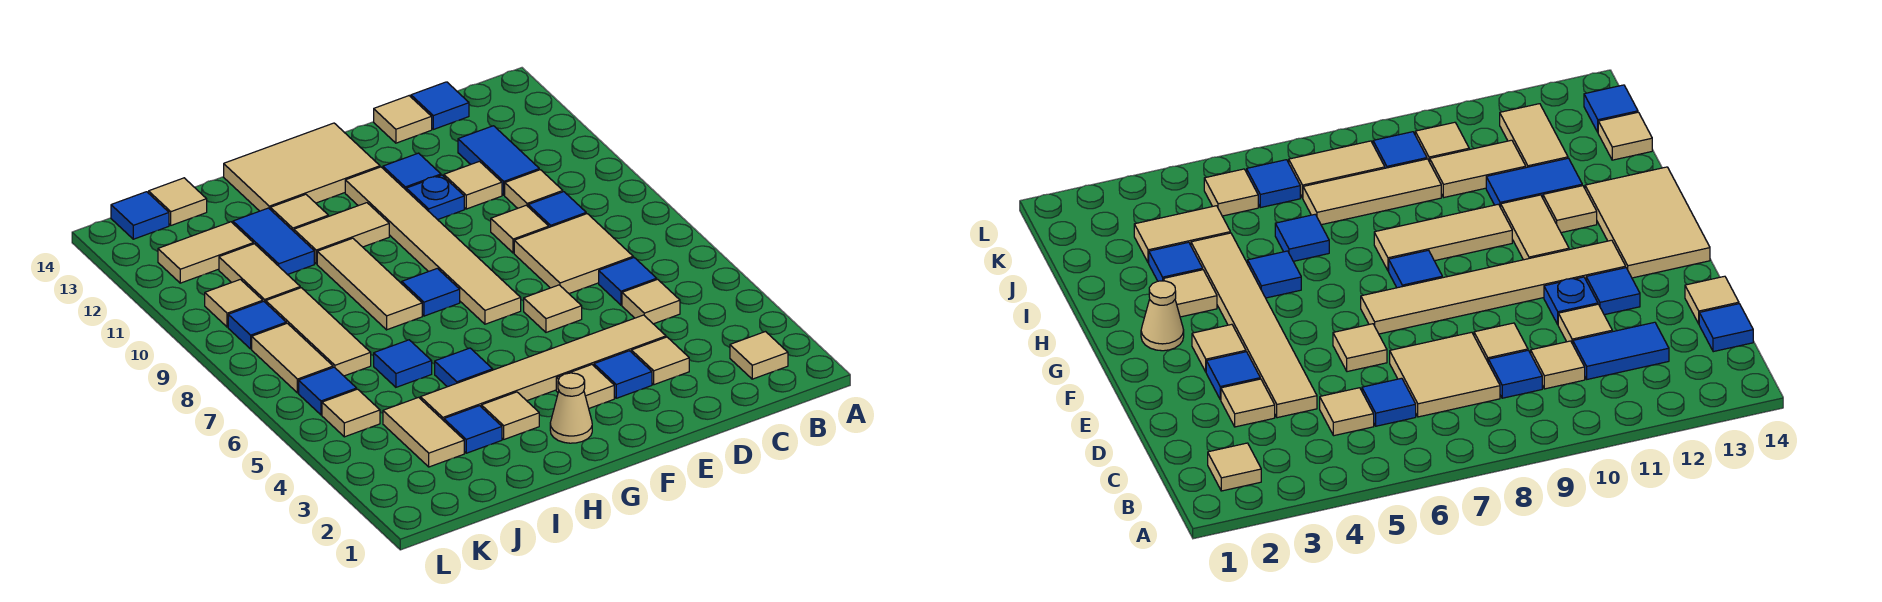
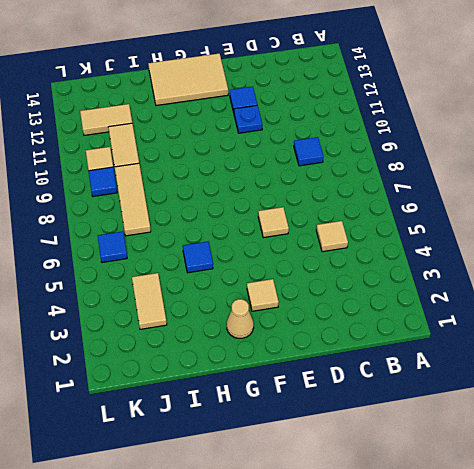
none -> tan 1x1 tile [730,332,788,379]
none -> blue 1x1 tile [599,258,657,305]
none -> tan 2x2 tile [514,214,633,294]
none -> tan 1x1 tile [505,170,563,208]

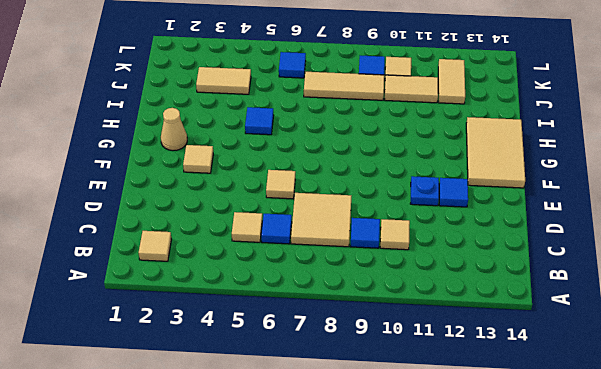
none -> blue 1x2 tile [458,126,539,195]
none -> blue 1x1 tile [411,82,469,129]
none -> tan 1x1 tile [631,337,689,385]
none -> tan 1x6 tile [420,315,666,421]

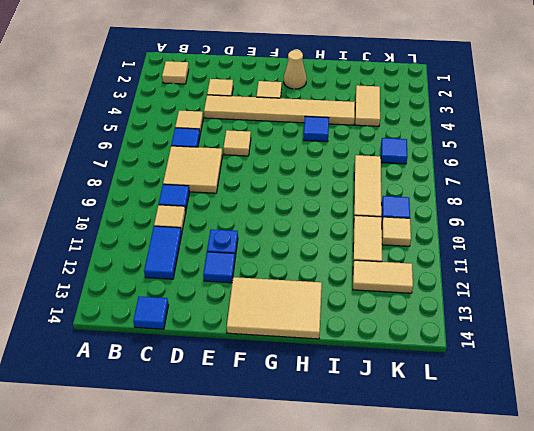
none -> tan 1x1 tile [491,205,549,253]
none -> tan 1x1 tile [444,161,502,209]
none -> tan 1x1 tile [374,96,432,143]
none -> blue 1x1 tile [594,351,652,398]

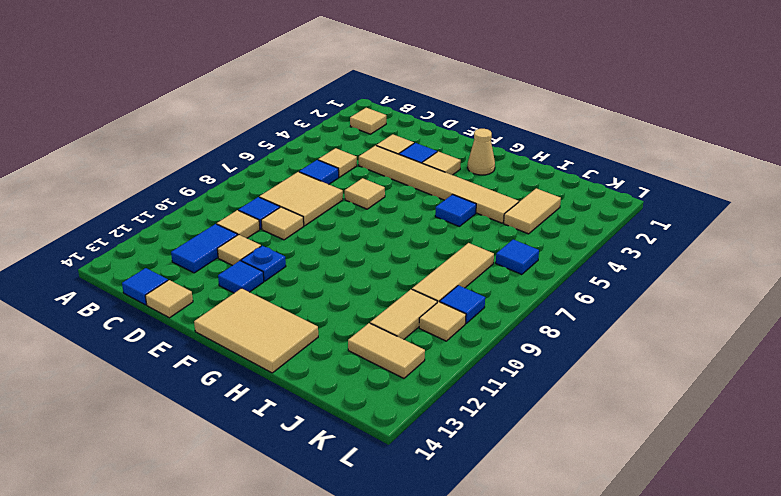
none -> tan 1x6 tile [345,167,521,324]
none -> blue 1x1 tile [402,268,460,316]
none -> tan 1x2 tile [294,203,389,264]
none -> tan 1x1 tile [481,392,539,439]

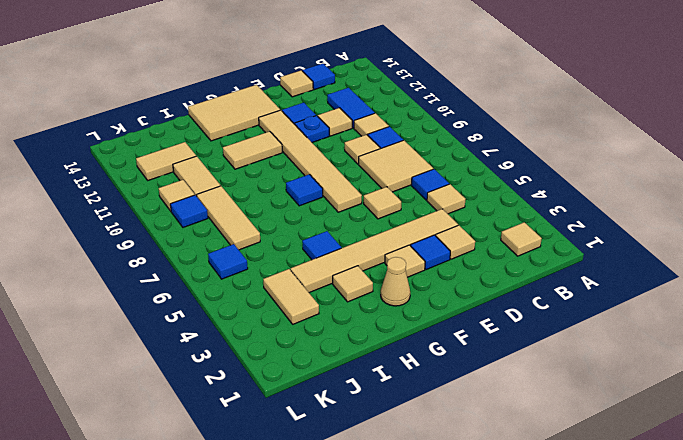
none -> tan 1x3 tile [317,238,422,330]
none -> tan 1x1 tile [270,194,328,231]
none -> blue 1x1 tile [444,406,502,453]
none -> blue 1x1 tile [374,340,432,387]

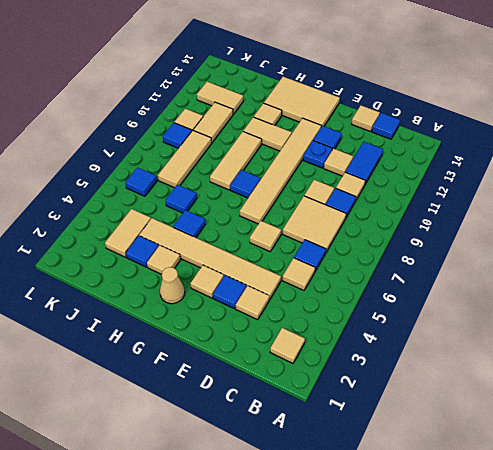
none -> blue 1x2 tile [233,208,314,275]
none -> tan 1x1 tile [149,178,207,225]
none -> tan 1x1 tile [322,389,380,437]
none -> tan 1x2 tile [252,323,333,393]

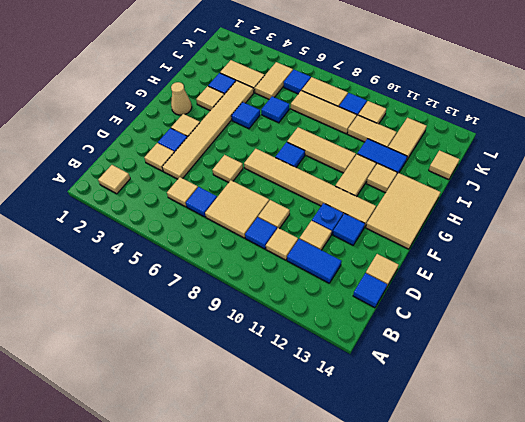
tan 1x2 tile [255,62,293,99] -> tan 1x1 tile [322,389,380,437]
none -> blue 1x1 tile [111,192,169,239]

